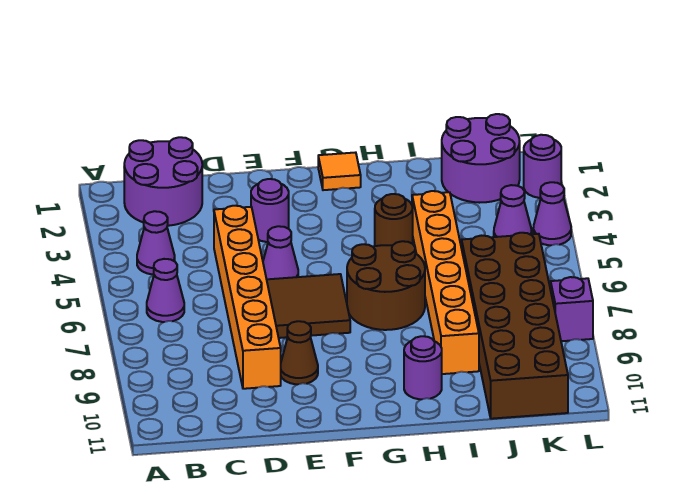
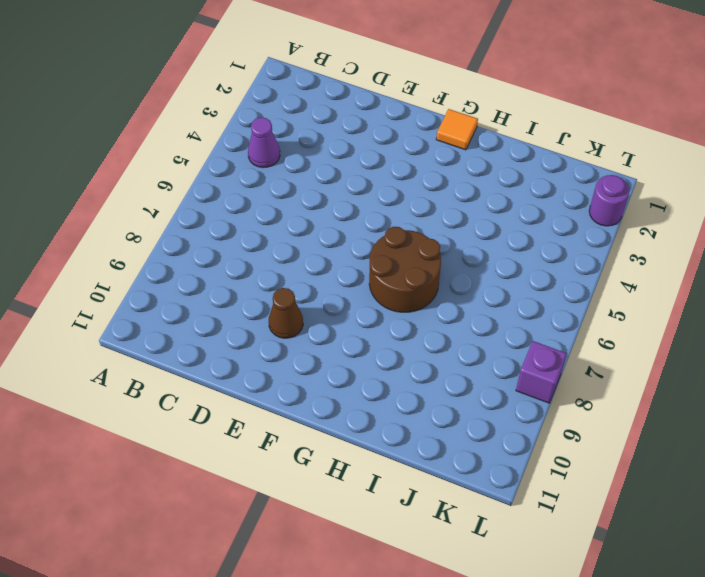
none -> purple 2x2 round brick [124,137,202,226]
none -> purple 1x1 cone [147,259,184,322]
none -> orange 1x6 brick [214,206,281,389]

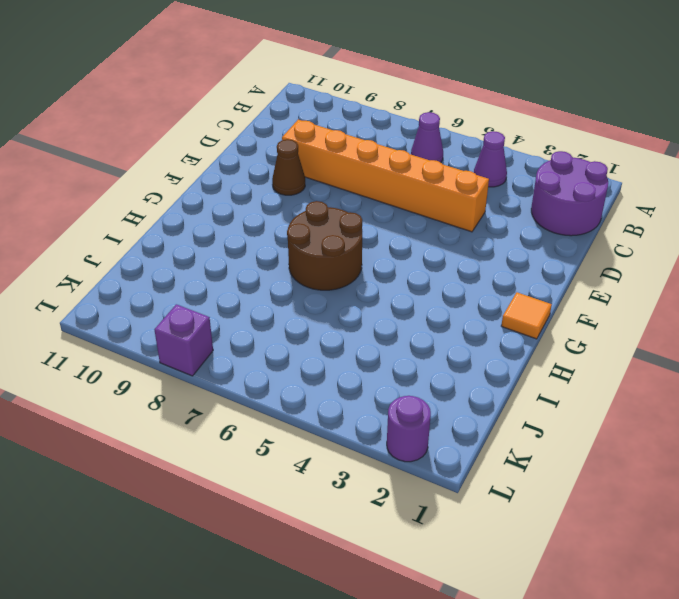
none -> purple 1x1 round brick [251,179,289,242]
none -> purple 1x1 cone [263,226,298,279]
none -> brown 2x2 tile [267,274,350,338]

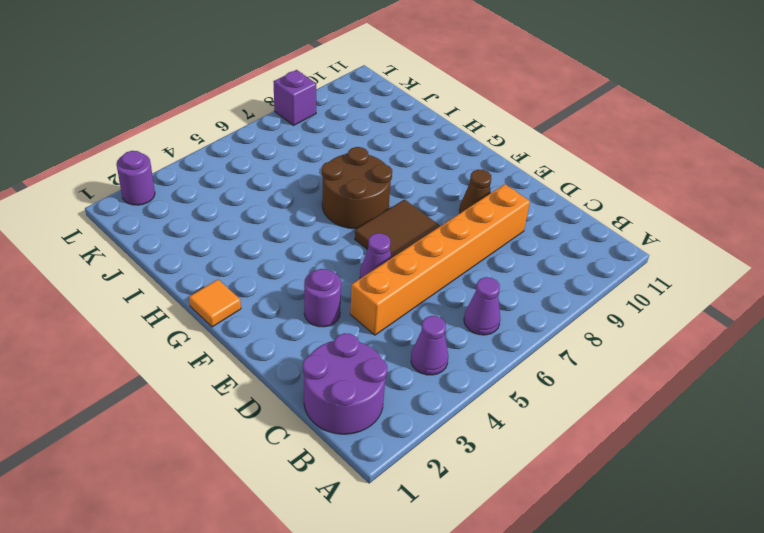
none -> brown 1x1 round brick [375,194,413,246]
none -> purple 1x1 round brick [404,336,442,399]
none -> orange 1x6 brick [412,191,479,374]

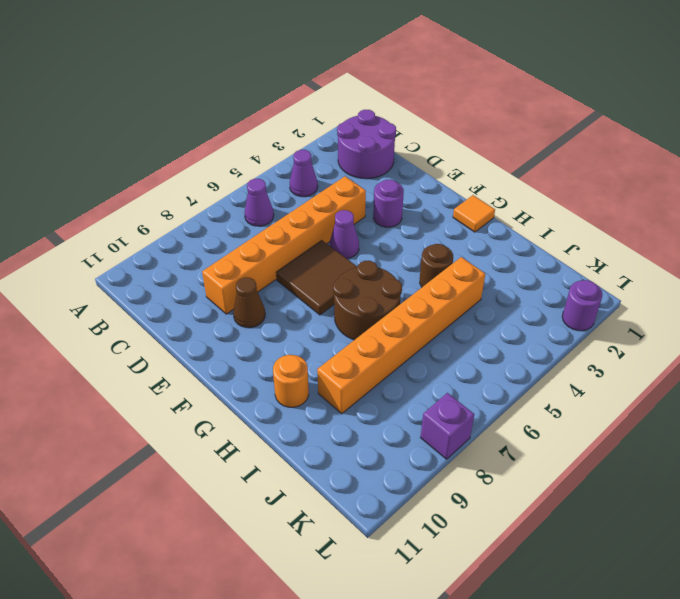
orange 1x1 round brick [273,355,309,407] -> purple 1x1 round brick [404,336,442,399]
none -> purple 2x2 round brick [442,114,520,203]
none -> brown 2x6 brick [462,233,568,419]
none -> purple 1x1 cone [494,185,532,237]

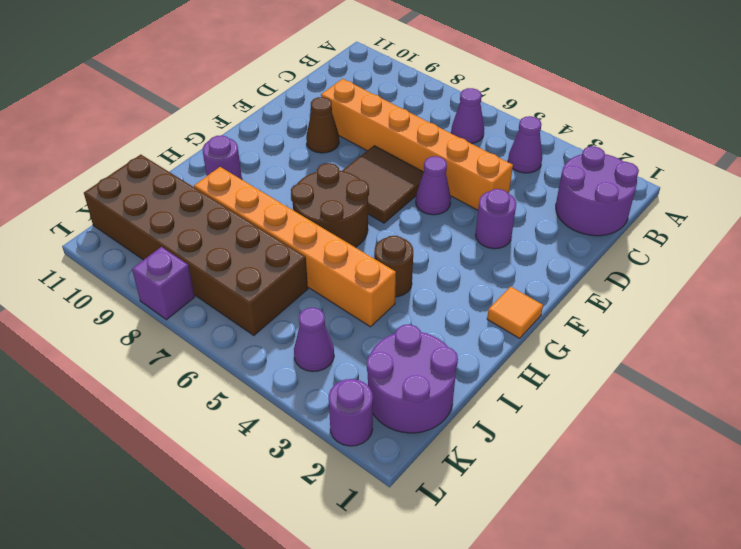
none -> purple 1x1 cone [533,182,571,245]

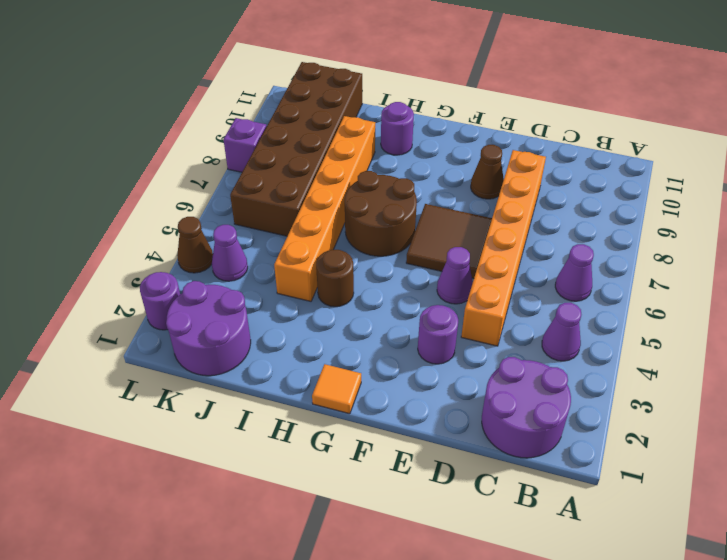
brown 1x1 cone [177,217,213,273] -> purple 1x1 cone [533,182,571,245]

